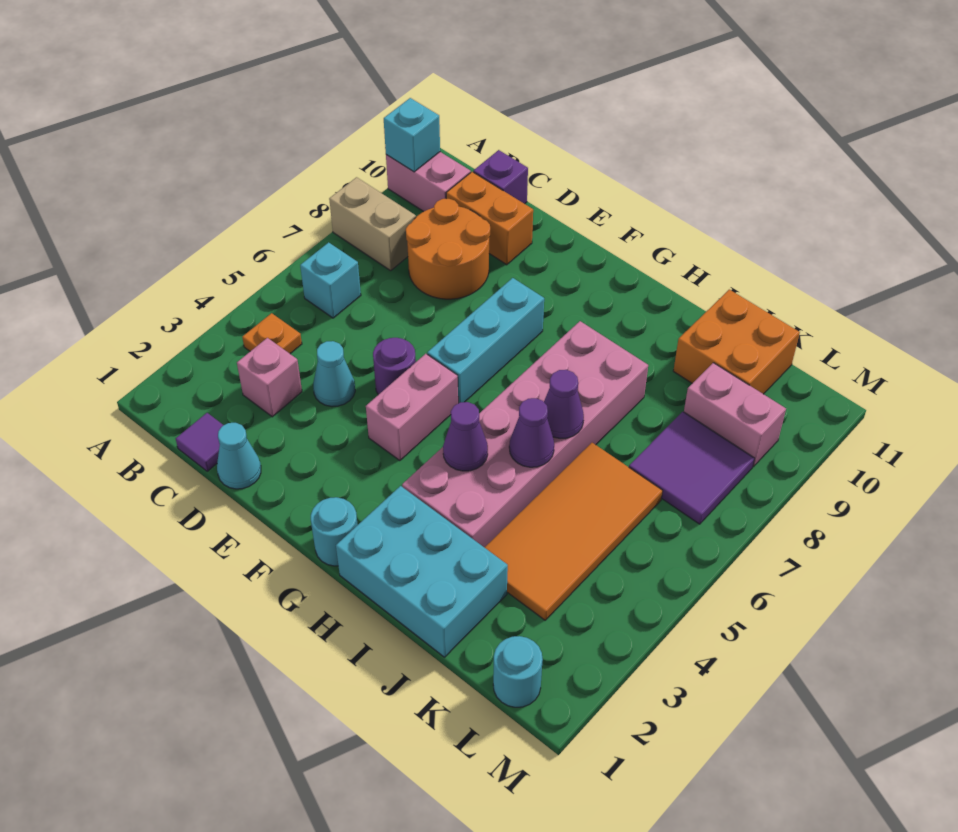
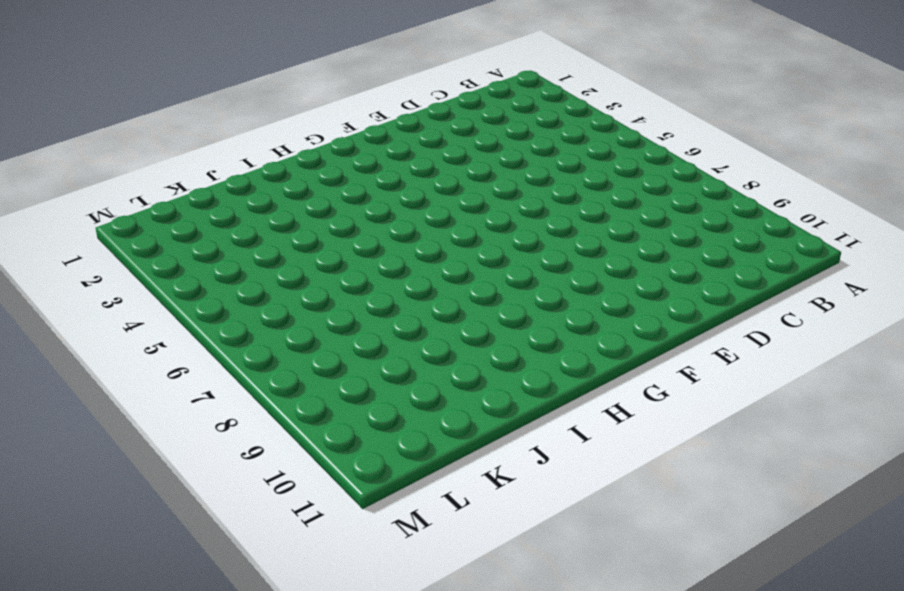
none -> tan 1x2 brick [329,177,416,271]
none -> pink 1x2 brick [386,152,471,212]
none -> orange 1x1 plate [242,313,302,354]

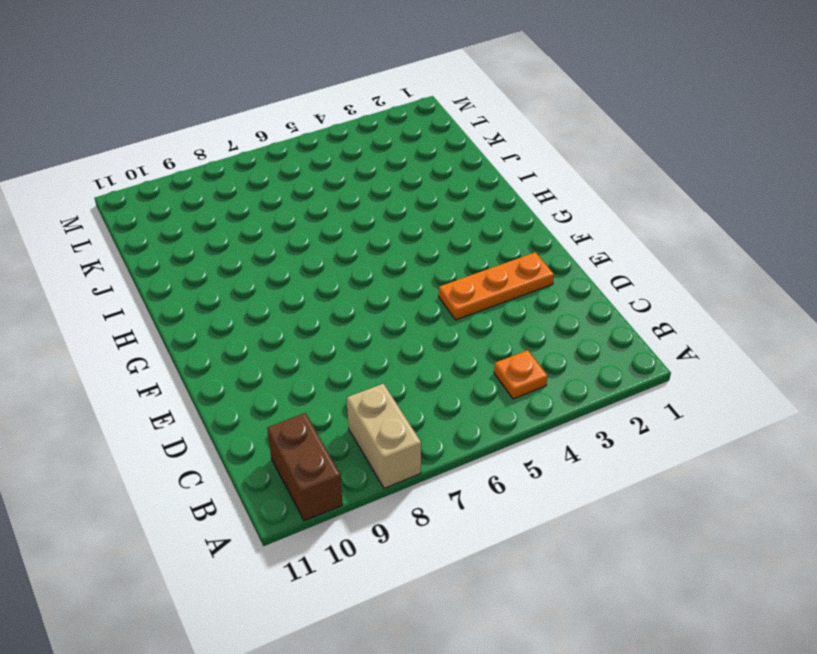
brown 1x2 brick [267,413,343,521] -> pink 1x2 brick [386,152,471,212]
orange 1x3 plate [439,252,554,320] -> none
none -> cyan 1x1 brick [300,242,361,318]
none -> purple 1x1 tile [176,413,223,471]
none -> pink 1x1 brick [237,338,302,417]

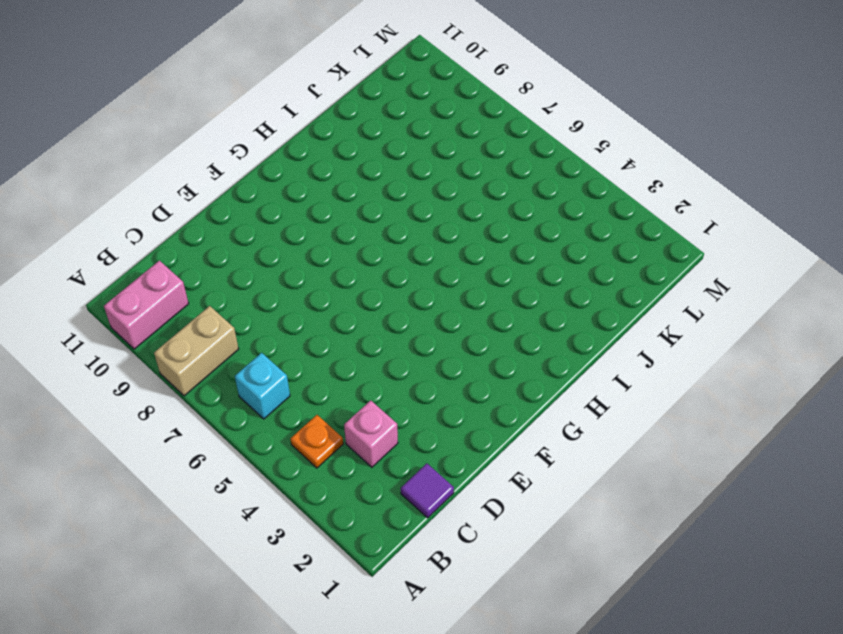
none -> orange 2x2 round brick [406,199,490,299]
none -> orange 1x2 brick [446,172,533,265]
none -> purple 1x1 brick [473,150,528,204]

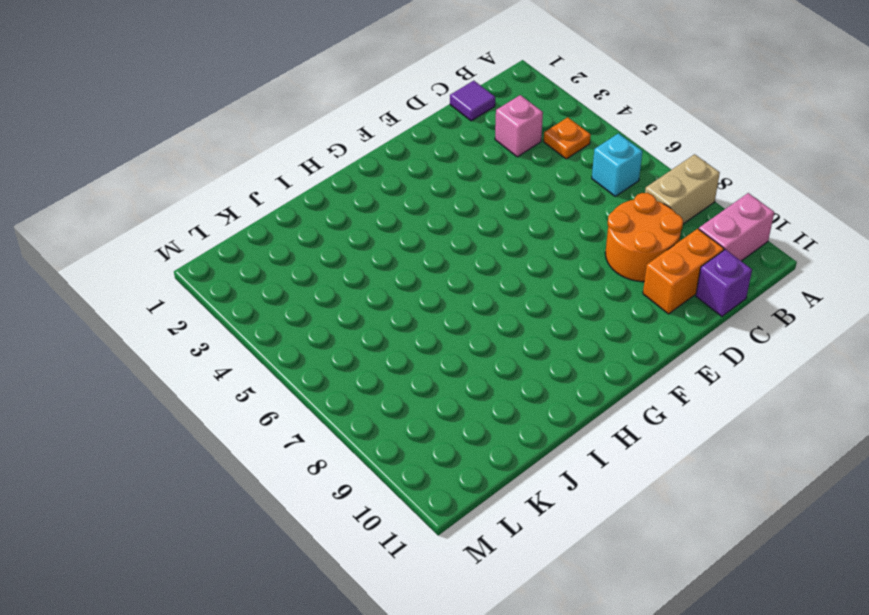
none -> cyan 1x1 cone [217,423,261,489]
none -> cyan 1x1 cone [313,341,355,407]
none -> purple 1x1 round brick [373,338,416,395]

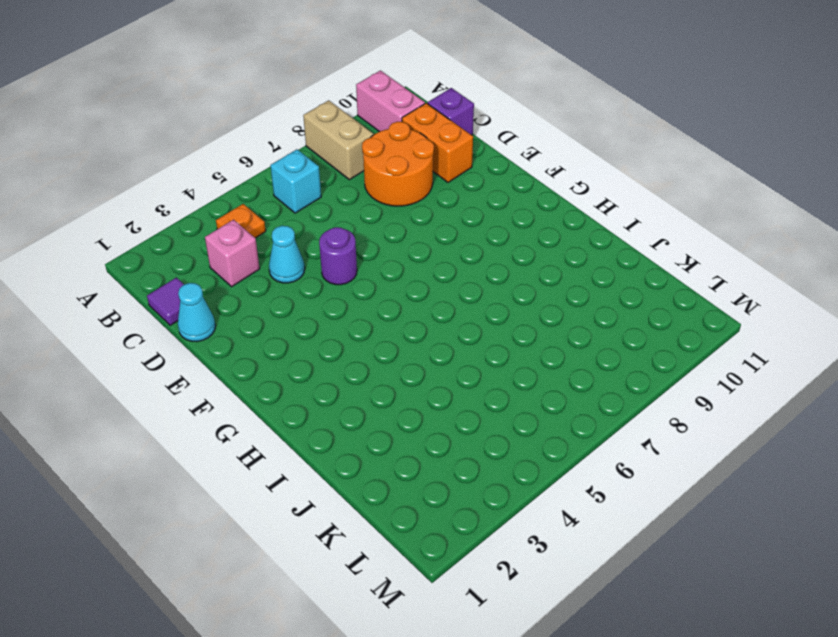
none -> pink 1x2 brick [366,354,458,461]
none -> cyan 1x3 brick [427,278,544,403]
none -> cyan 1x1 round brick [311,497,358,566]

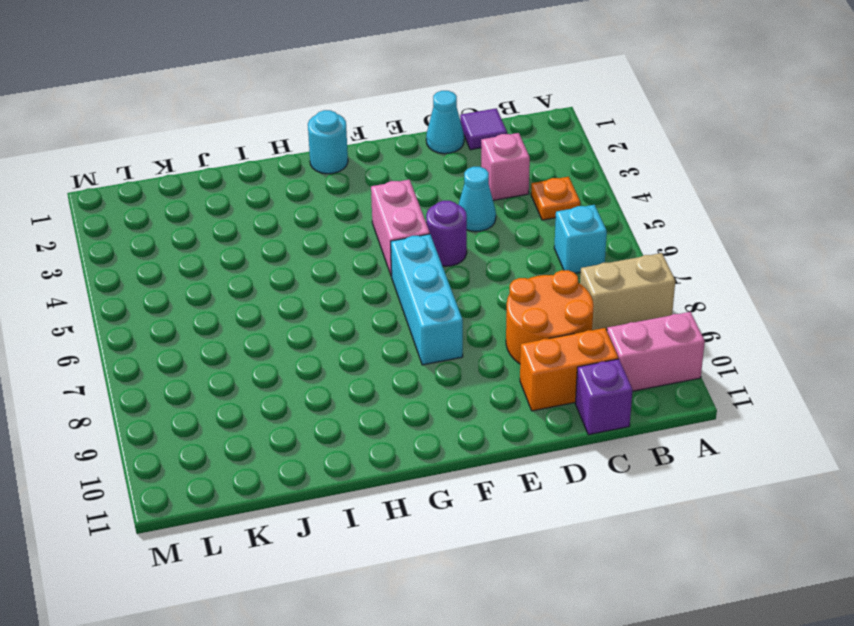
none -> cyan 2x3 brick [336,486,508,657]
none -> pink 2x6 brick [402,321,648,547]
none -> orange 2x4 tile [484,443,663,620]

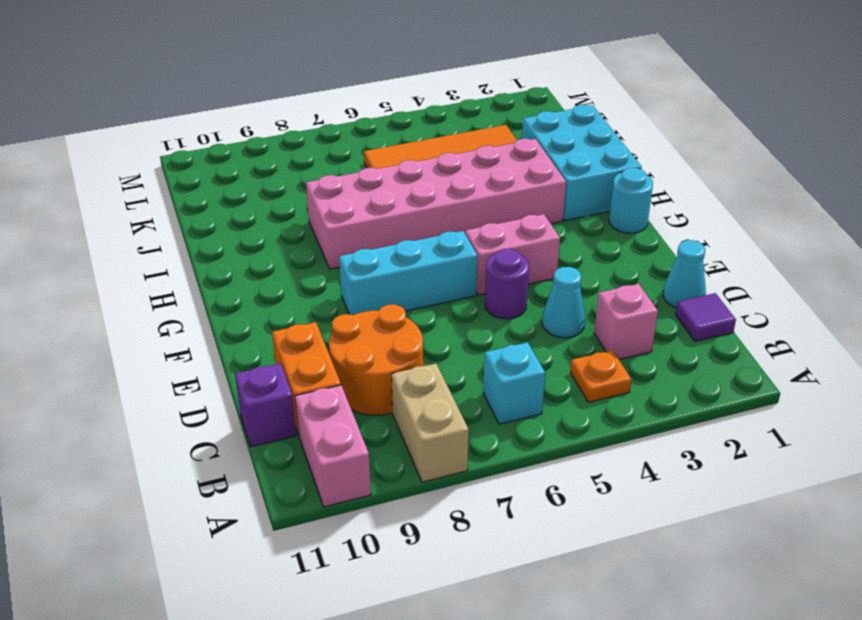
none -> orange 2x2 brick [673,290,800,394]
none -> purple 2x2 tile [629,412,754,524]
none -> pink 1x2 brick [684,363,786,467]

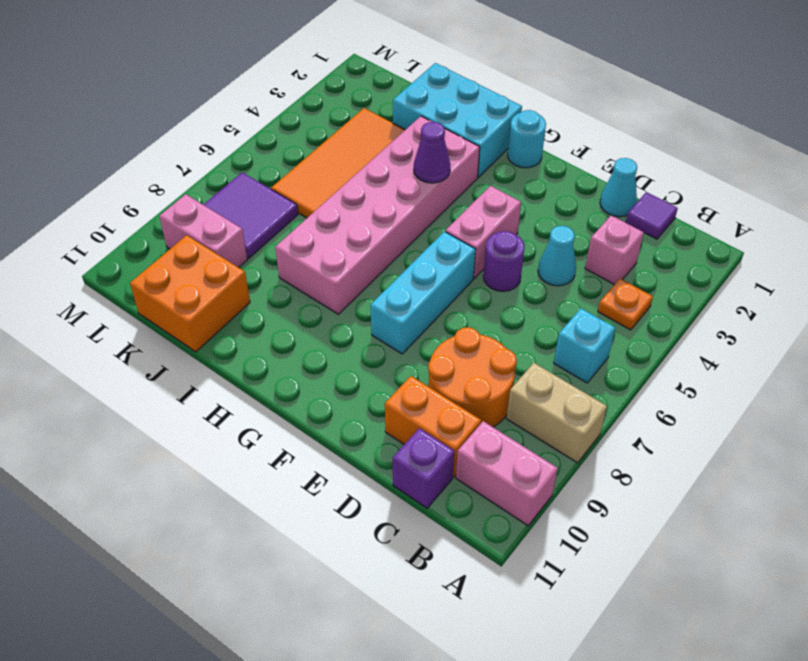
none -> cyan 1x1 round brick [493,636,543,707]
none -> cyan 1x1 brick [384,98,440,172]
none -> purple 1x1 cone [509,398,554,467]

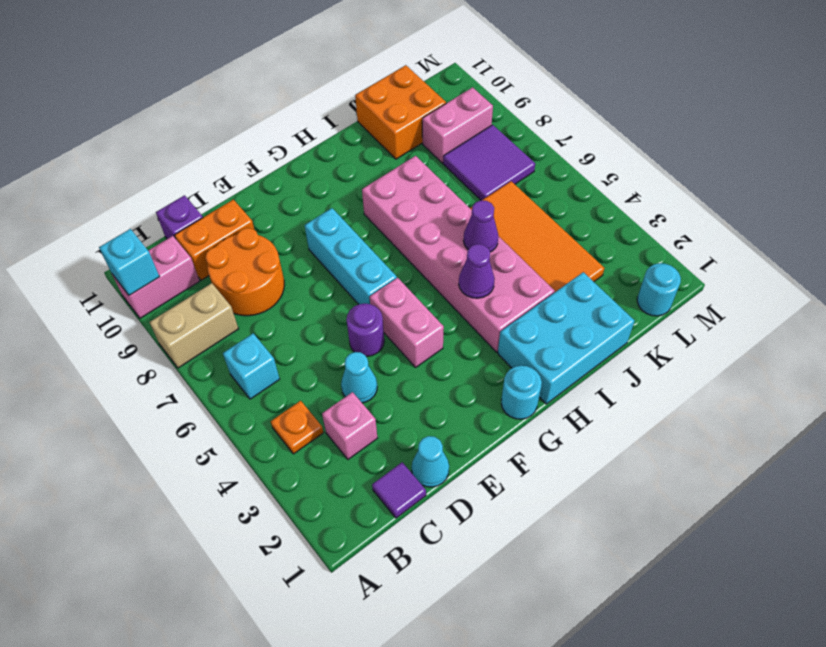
none -> purple 1x1 cone [544,370,584,438]

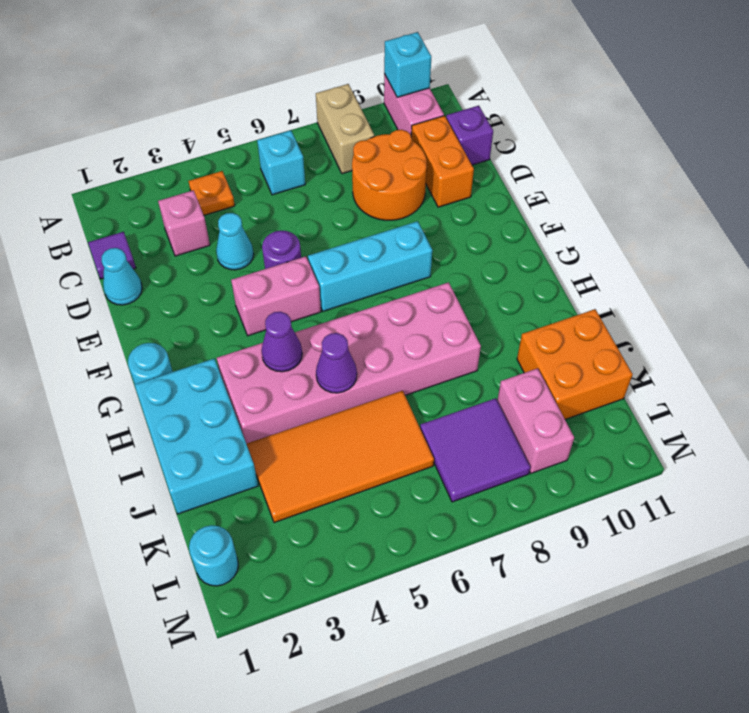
none -> purple 1x1 cone [544,370,584,438]

